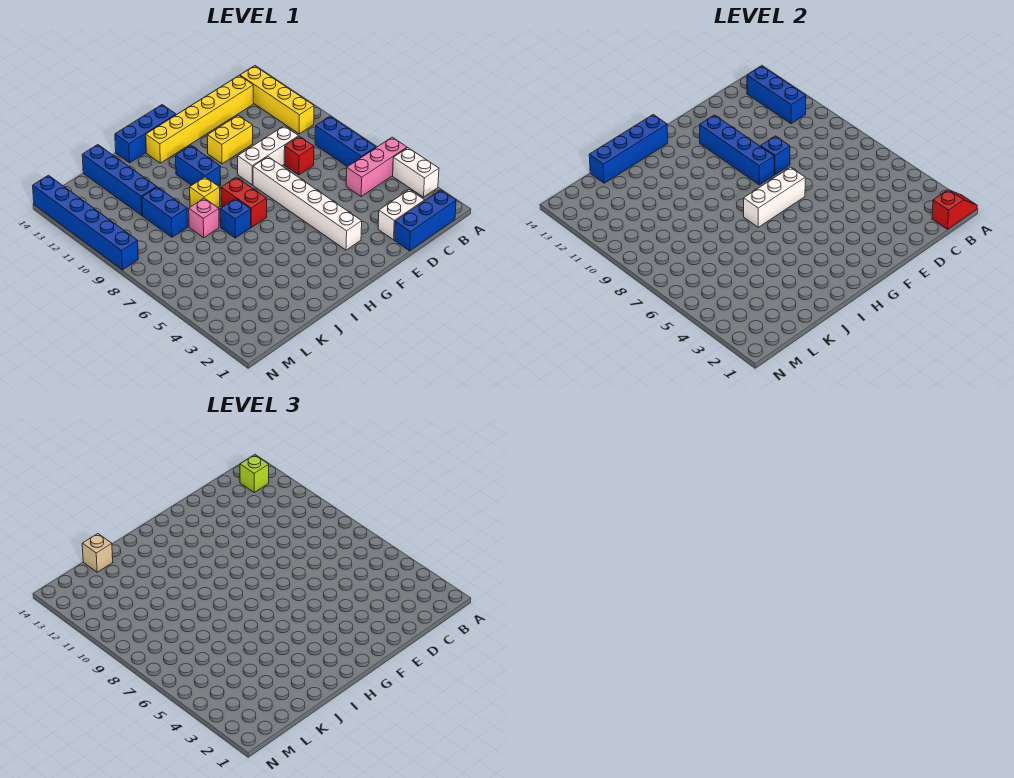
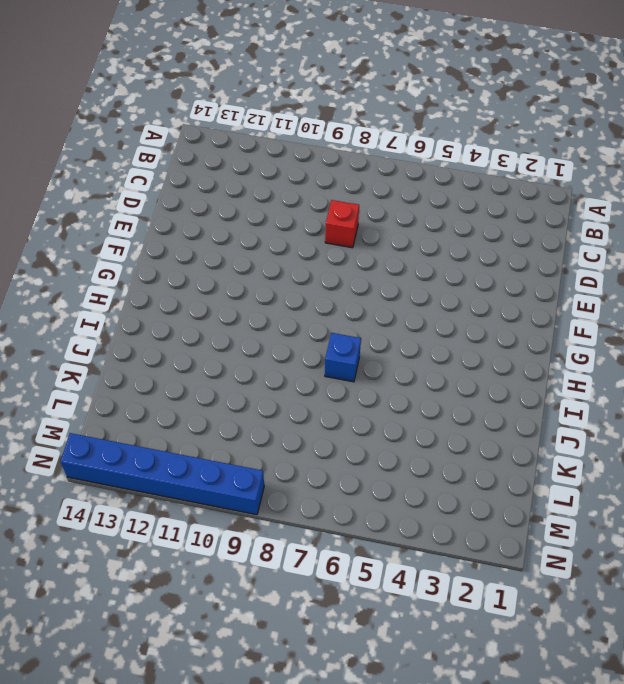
none -> white 1x2 brick [393,148,439,197]
none -> pink 1x3 brick [346,137,407,196]
none -> blue 1x3 brick [394,190,456,251]

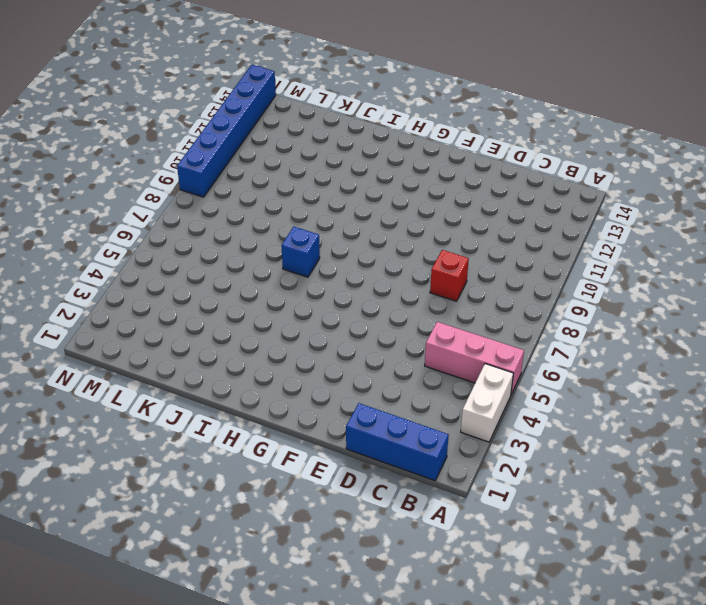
none -> blue 1x3 brick [315,116,376,167]
none -> yellow 1x4 brick [240,66,314,134]
none -> white 1x2 brick [378,190,425,240]

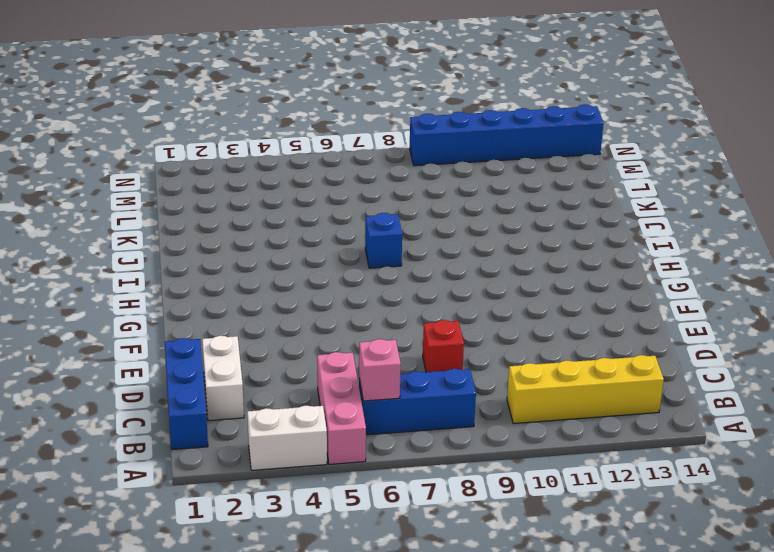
pink 1x1 brick [359,339,401,401] -> pink 1x1 brick moved to [189,198,219,238]
none -> yellow 1x6 brick [146,76,253,163]
none -> white 1x3 brick [238,126,299,185]
none -> yellow 1x2 brick [207,115,253,164]

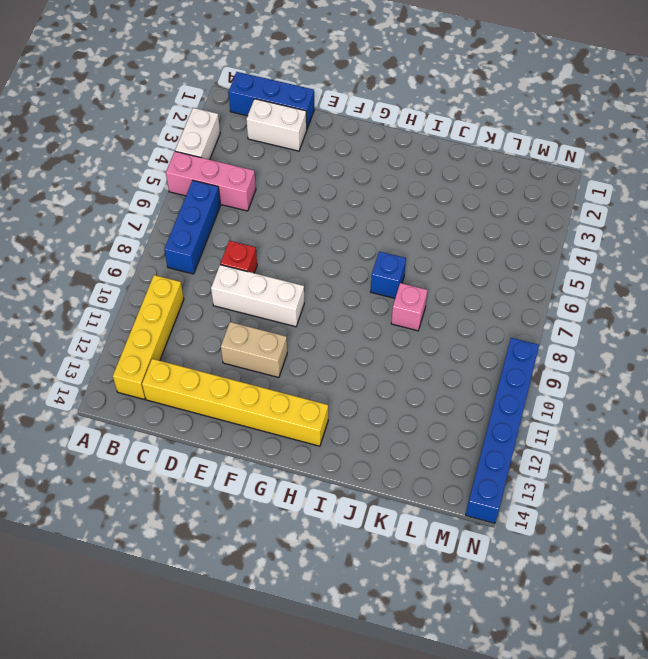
tan 1x2 brick [221,322,287,378] -> yellow 1x2 brick [207,115,253,164]
none -> white 1x6 brick [253,157,362,250]
none -> blue 1x3 brick [115,105,176,163]
none -> red 1x2 brick [221,177,267,227]

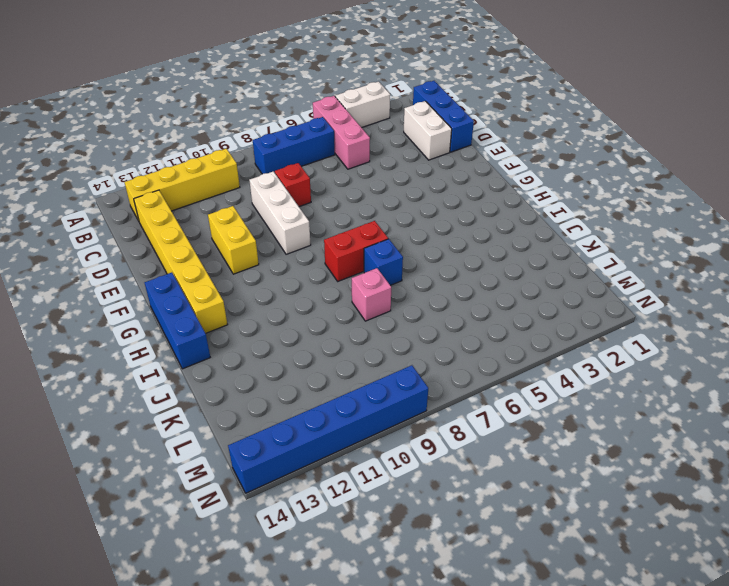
none -> white 1x6 brick [253,157,362,250]
none -> blue 1x2 brick [176,146,221,186]
none -> yellow 1x1 brick [190,177,220,207]

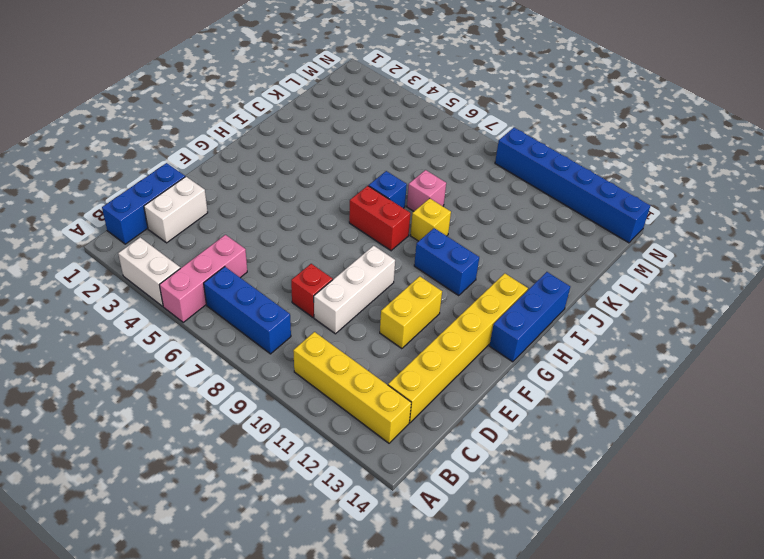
none -> white 1x6 brick [253,157,362,250]
none -> blue 1x2 brick [142,187,188,237]
none -> blue 1x4 brick [82,145,156,215]

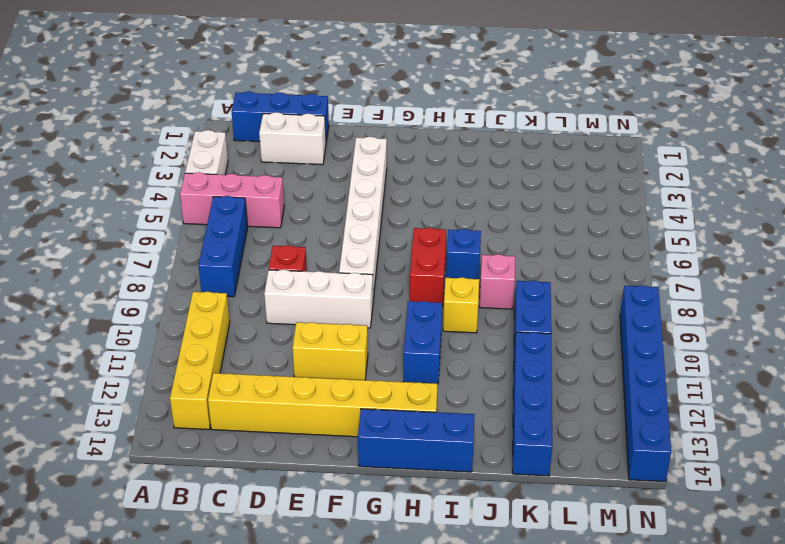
none -> red 1x2 slope [932,190,977,229]
none -> blue 1x3 brick [747,66,806,124]
none -> blue 1x1 brick [761,136,790,175]

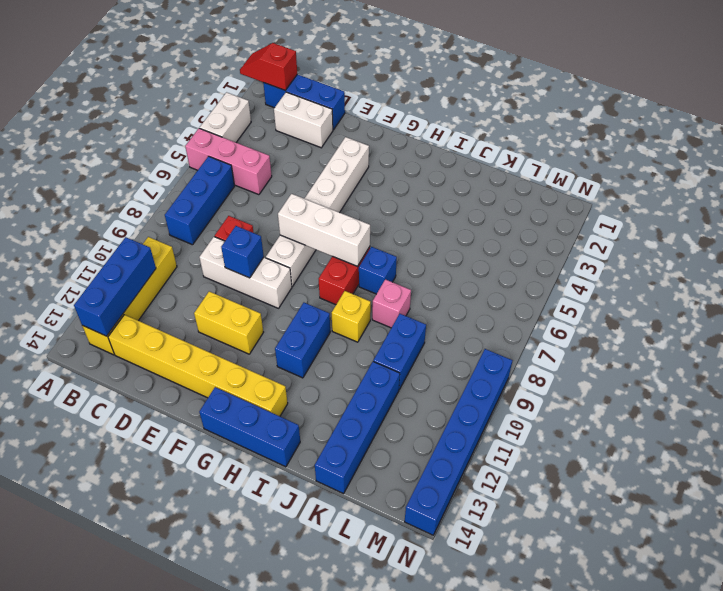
none -> blue 1x4 brick [700,115,774,185]
none -> blue 1x4 brick [589,114,668,183]
none -> lime 1x1 brick [240,455,269,492]

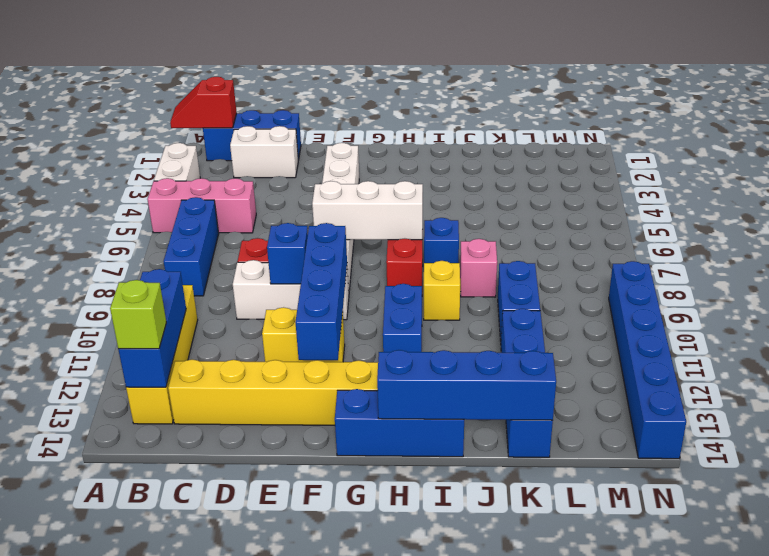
none -> tan 1x1 brick [82,534,113,572]

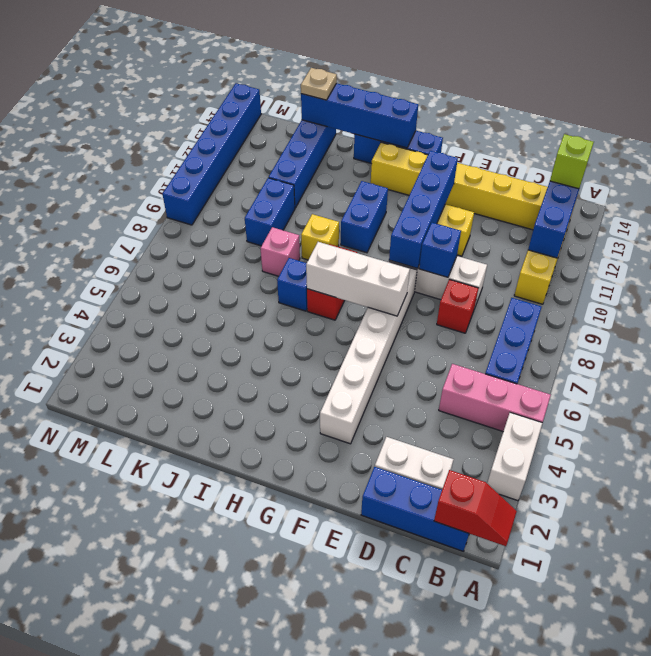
tan 1x1 plate [301,68,337,100] -> tan 1x1 brick [82,534,113,572]

